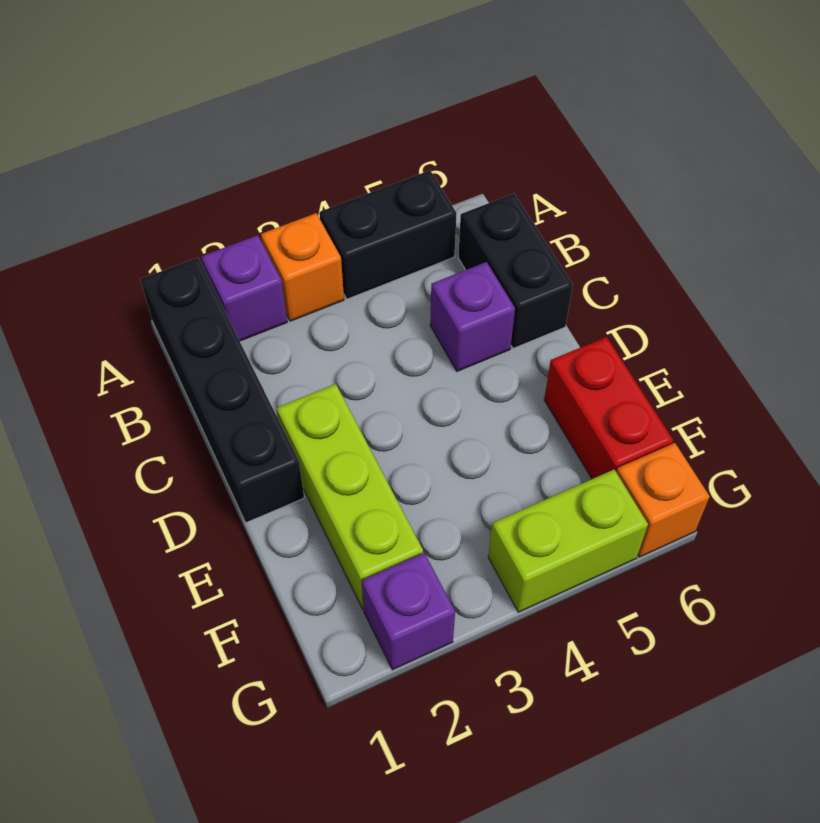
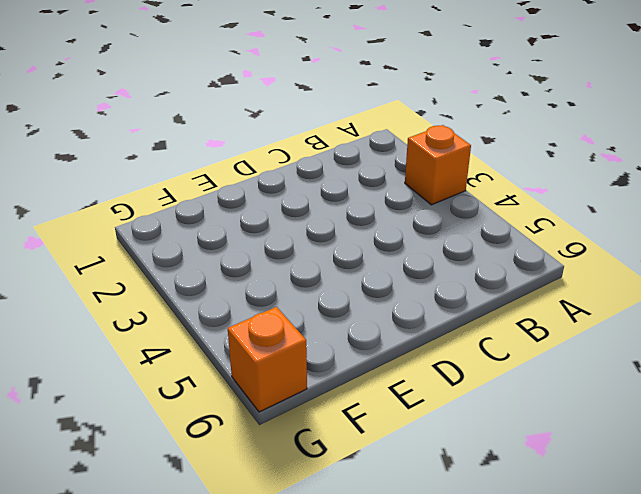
none -> black 1x4 brick [140,258,304,522]
none -> purple 1x1 brick [201,235,287,341]

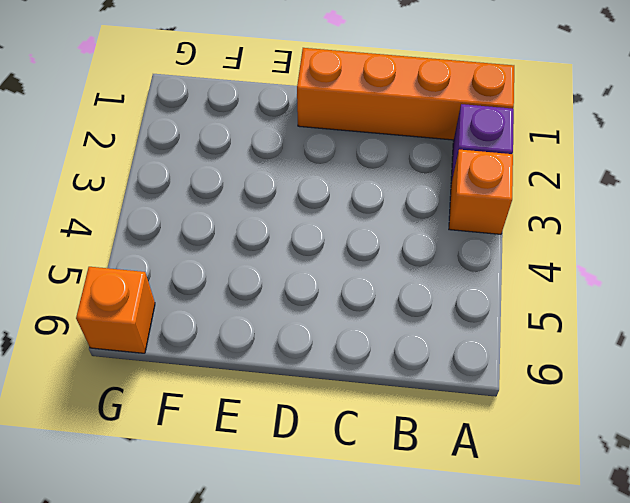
orange 1x4 brick [297,48,514,140] -> black 1x4 brick [140,258,304,522]
none -> black 1x2 brick [319,170,457,299]
none -> black 1x2 brick [458,194,573,348]

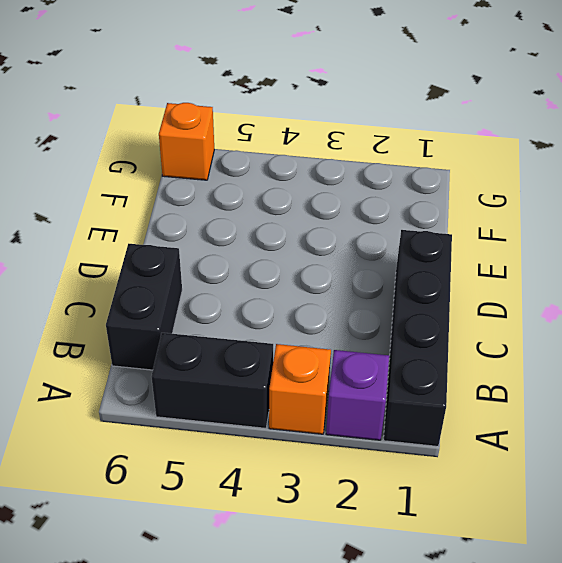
none -> purple 1x1 brick [430,262,515,371]
none -> lime 1x3 brick [276,384,423,609]

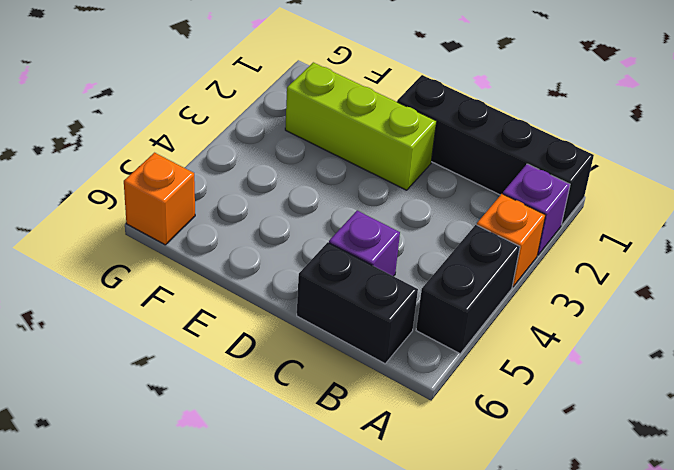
none -> red 1x2 brick [544,337,673,479]
none -> purple 1x1 brick [362,553,455,670]

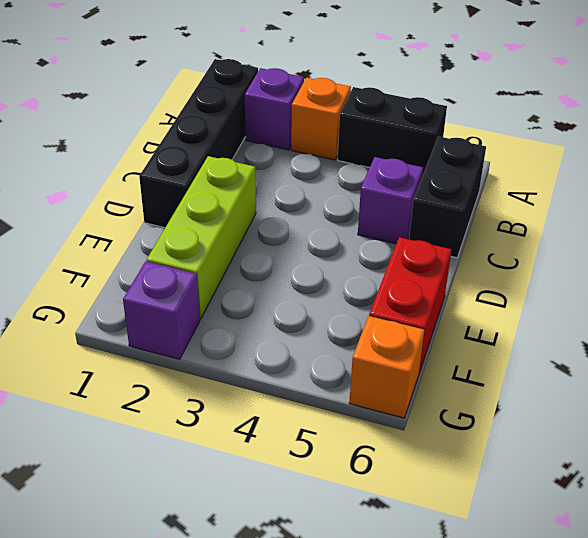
none -> lime 1x2 brick [488,469,648,612]

